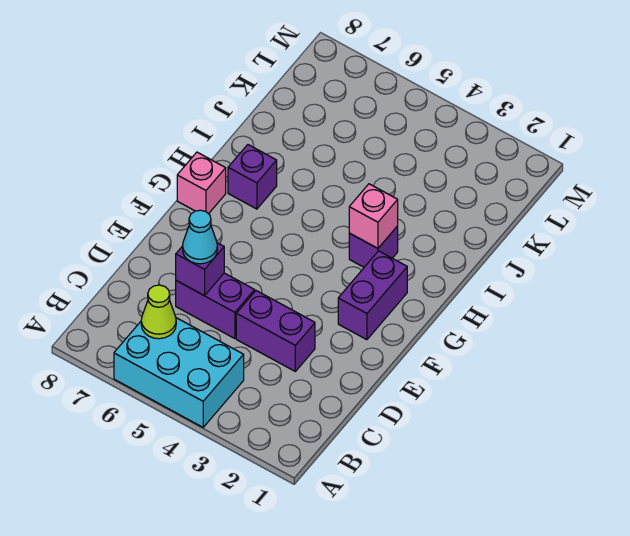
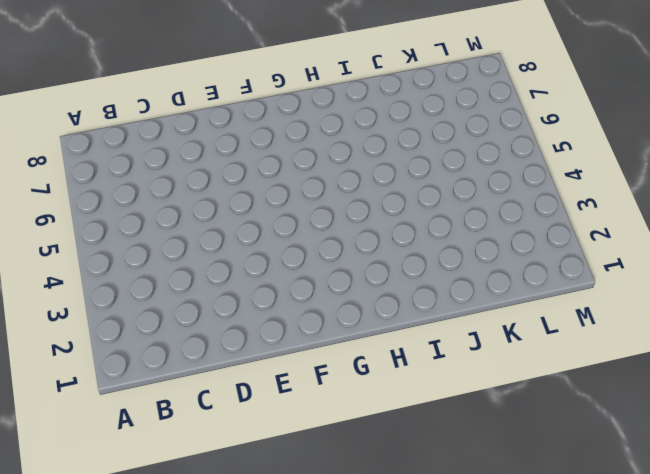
none -> cyan 2x3 brick [114,318,244,427]
none -> purple 1x2 brick [236,291,315,371]

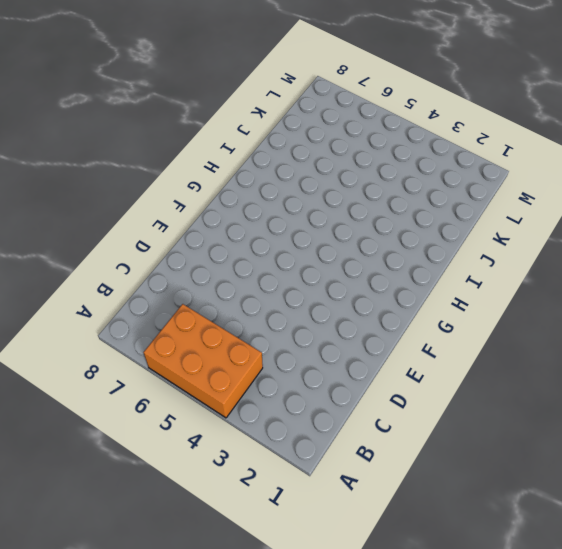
orange 2x3 brick [144,304,263,418] -> cyan 2x3 brick [114,318,244,427]
none -> purple 1x2 brick [236,291,315,371]
none -> purple 1x2 brick [176,273,255,339]

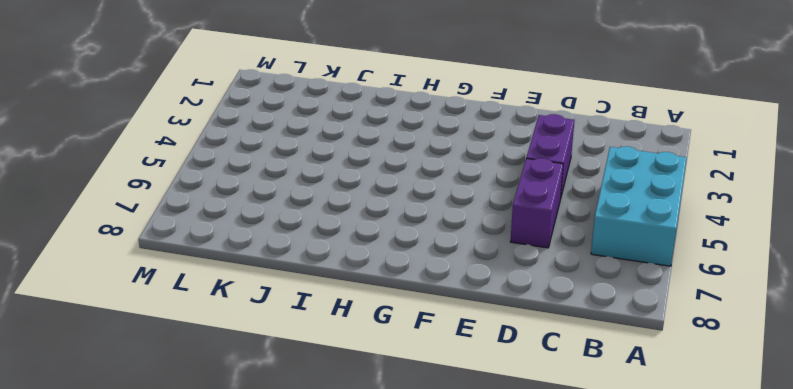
none -> purple 1x2 brick [338,251,407,340]
none -> pink 1x1 brick [177,152,226,214]

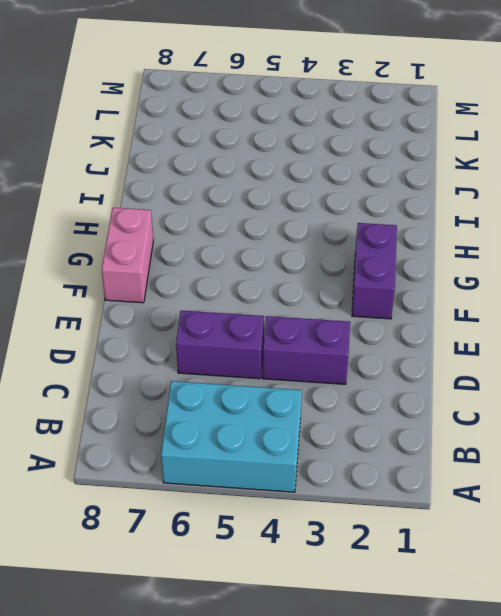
pink 1x2 brick [102,208,153,303] -> pink 1x1 brick [177,152,226,214]
none -> purple 1x1 brick [349,226,398,267]
none -> purple 1x1 brick [228,145,277,209]

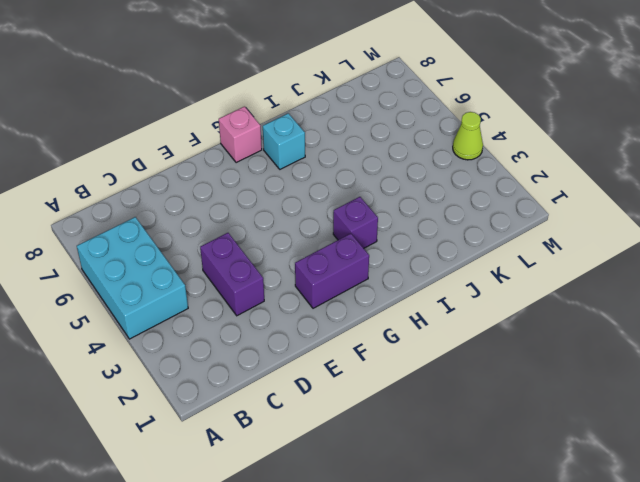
cyan 1x1 brick [263,113,305,169] -> purple 1x1 brick [228,145,277,209]
lime 1x1 cone [453,112,483,160] -> lime 1x1 cone moved to [141,285,176,339]
none -> purple 1x2 brick [176,273,255,339]
none -> purple 1x1 brick [176,243,224,296]

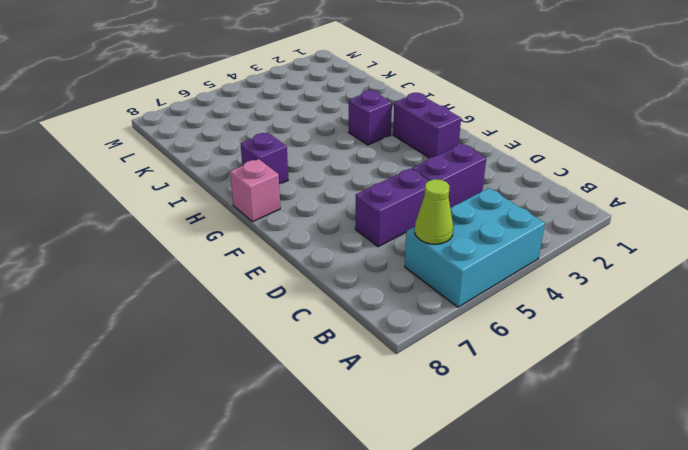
none -> purple 1x1 brick [176,243,224,296]
none -> pink 1x1 brick [349,184,398,248]

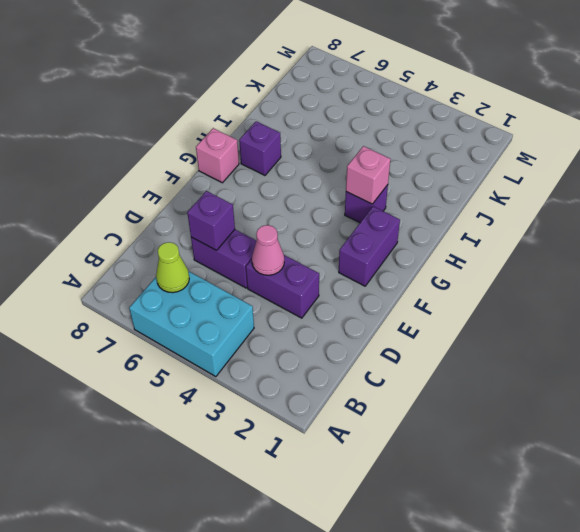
pink 1x1 cone [252,225,284,275] -> none
none -> cyan 1x1 cone [183,210,217,264]

